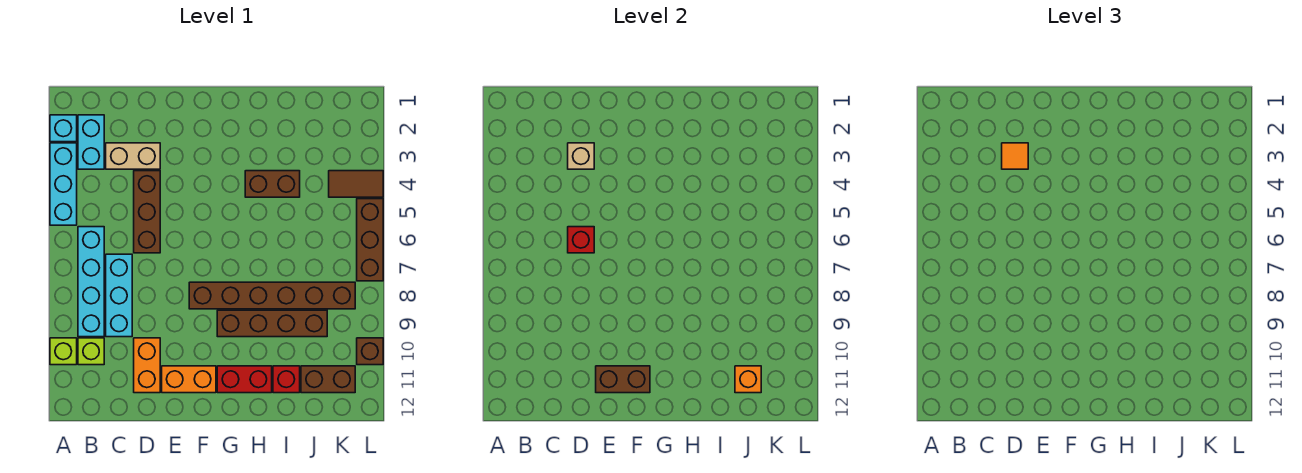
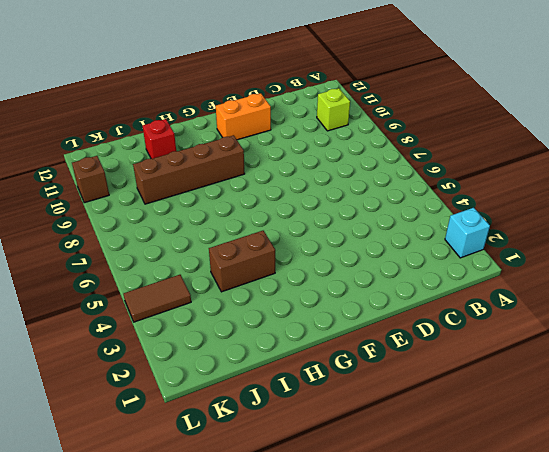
none -> cyan 1x3 brick [50,143,77,225]
none -> lime 1x1 brick [50,338,77,365]
none -> cyan 1x2 brick [78,115,104,169]

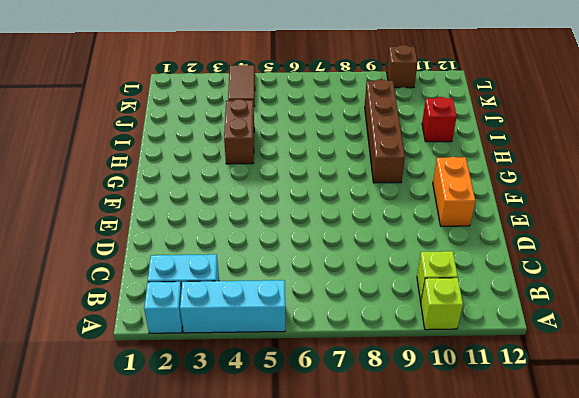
none -> cyan 1x4 brick [78,227,104,337]
none -> tan 1x2 brick [106,143,160,169]
none -> cyan 1x3 brick [106,254,132,337]

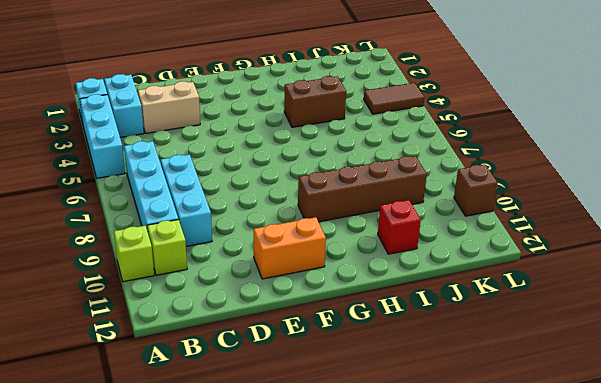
none -> brown 1x3 brick [134,171,160,253]
none -> orange 1x2 brick [134,338,160,393]
none -> brown 1x6 brick [189,282,355,309]

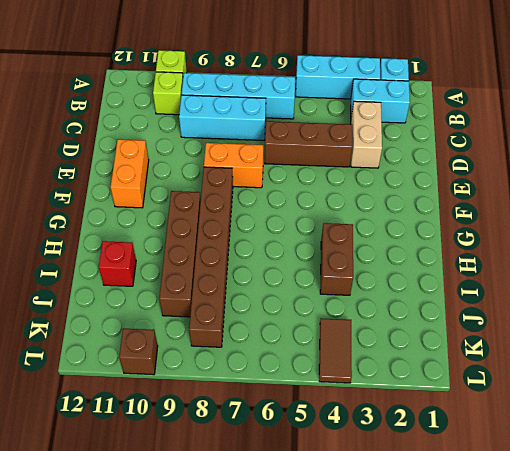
orange 1x2 brick [204,143,263,188] -> orange 1x2 brick moved to [134,338,160,393]
none -> red 1x2 brick [217,366,272,393]
none -> brown 1x2 brick [301,366,355,393]
none -> brown 1x3 brick [357,199,383,281]

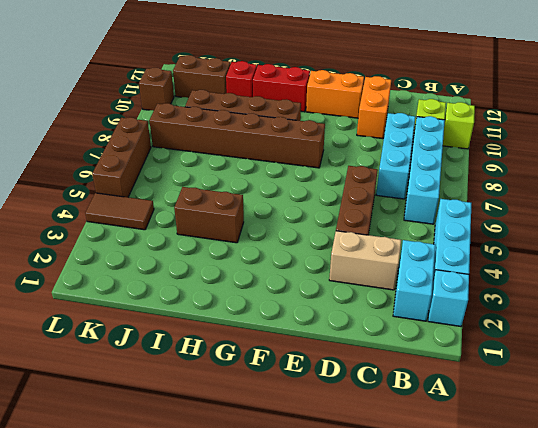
none -> tan 1x1 brick [568,143,594,169]
none -> red 1x1 brick [568,227,594,253]
none -> brown 1x2 brick [596,366,650,393]

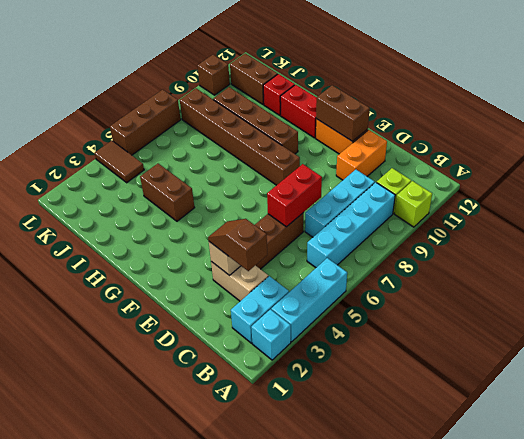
brown 1x2 slope [208,219,267,271] -> orange 1x1 tile [1002,143,1028,169]
red 1x2 brick [267,164,322,227] -> red 1x1 brick [568,227,594,253]
none -> orange 1x1 brick [735,366,761,393]

